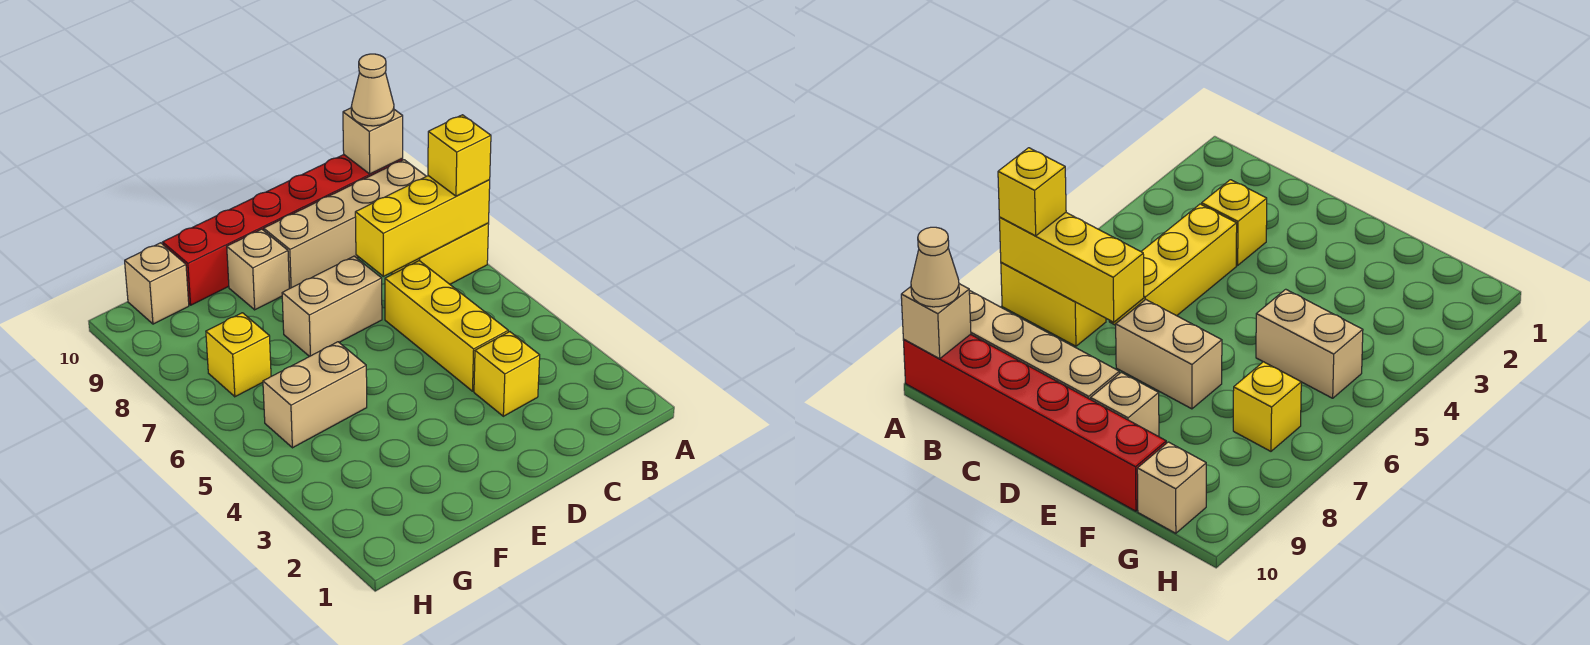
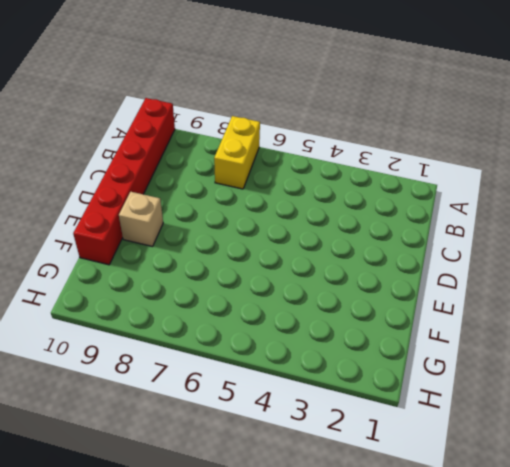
none -> tan 1x4 brick [264,160,426,289]
none -> yellow 1x1 brick [474,332,540,416]
none -> yellow 1x3 brick [385,261,508,391]

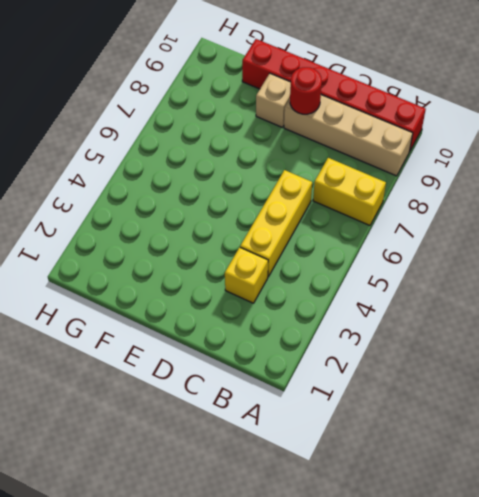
red 1x1 round brick [290,67,322,114] -> none
none -> tan 1x2 brick [282,256,382,357]
none -> tan 1x2 brick [263,342,367,448]
none -> yellow 1x1 brick [206,313,271,397]

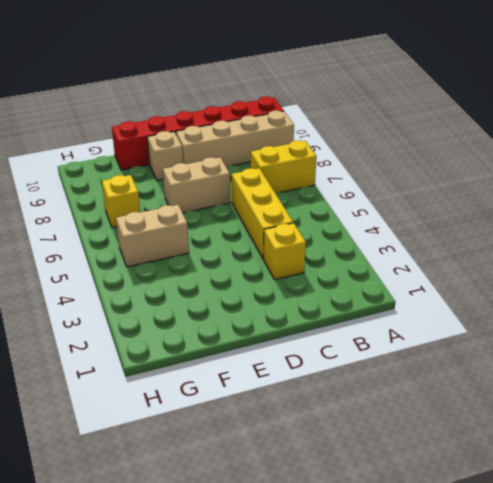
none -> tan 1x1 brick [125,243,189,324]
none -> yellow 1x3 brick [355,176,490,276]
none -> tan 1x1 brick [343,108,403,174]

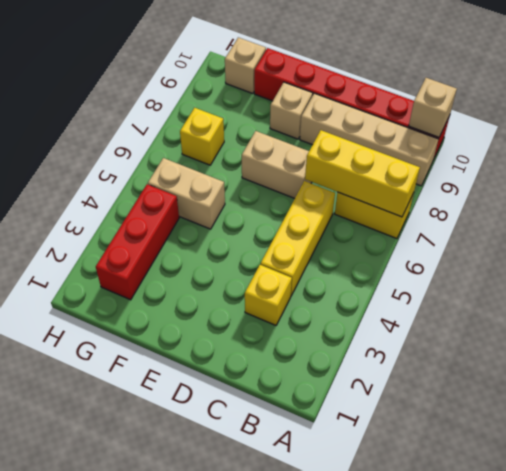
red 1x3 brick [96,184,179,300] -> none
none -> yellow 1x1 brick [428,115,491,196]
none -> tan 1x1 cone [351,54,394,126]

